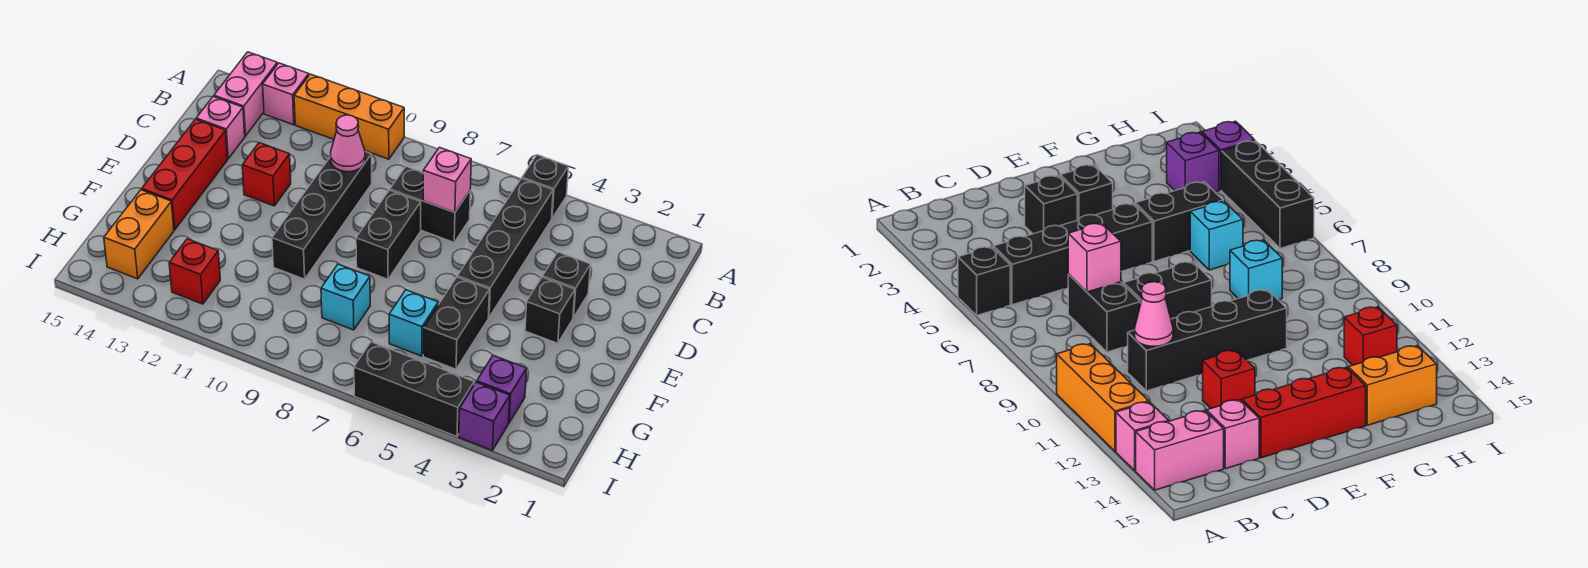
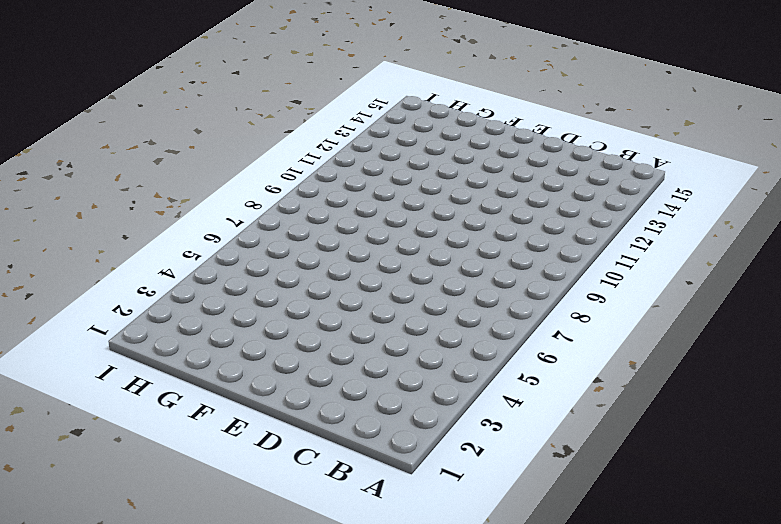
none -> black 1x1 brick [522,155,569,218]
none -> orange 1x3 brick [294,74,404,159]
none -> pink 1x1 brick [263,63,309,125]

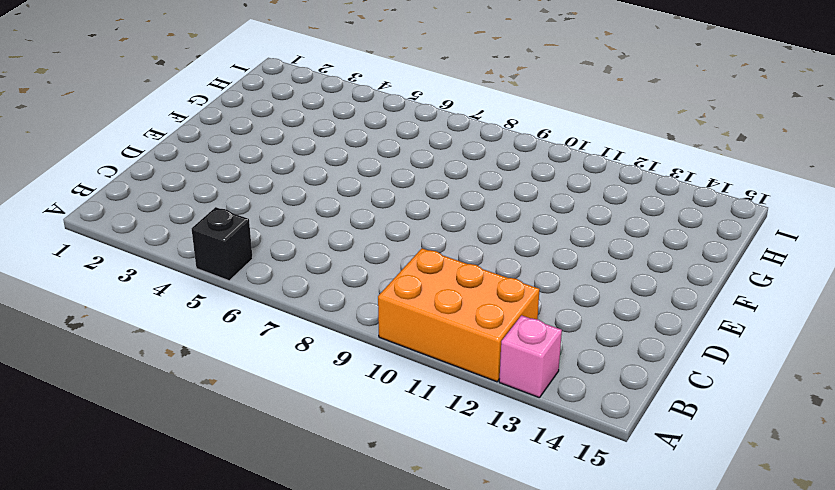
orange 2x3 brick [378,248,540,382] -> orange 1x3 brick [294,74,404,159]
none -> pink 1x2 brick [214,52,277,136]
none -> black 1x4 brick [458,179,553,317]
none -> black 1x2 brick [390,167,470,242]

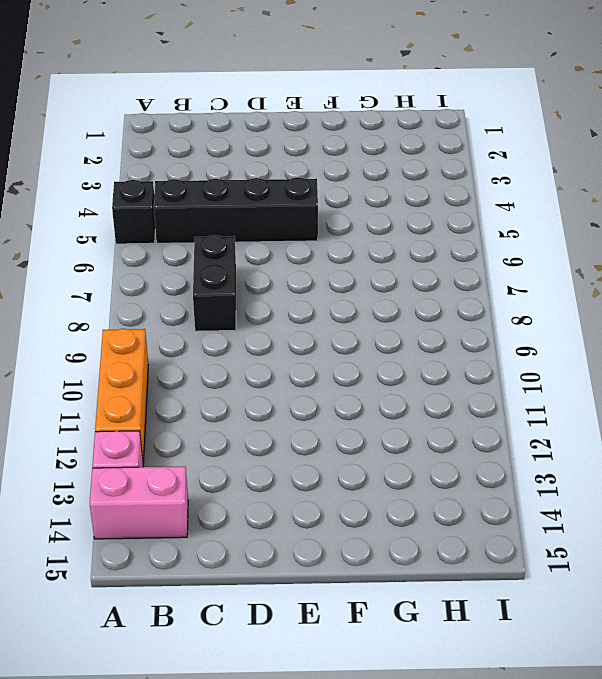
none -> black 1x4 brick [272,152,372,279]
none -> pink 1x1 brick [196,97,245,159]
none -> black 1x1 brick [543,252,591,318]

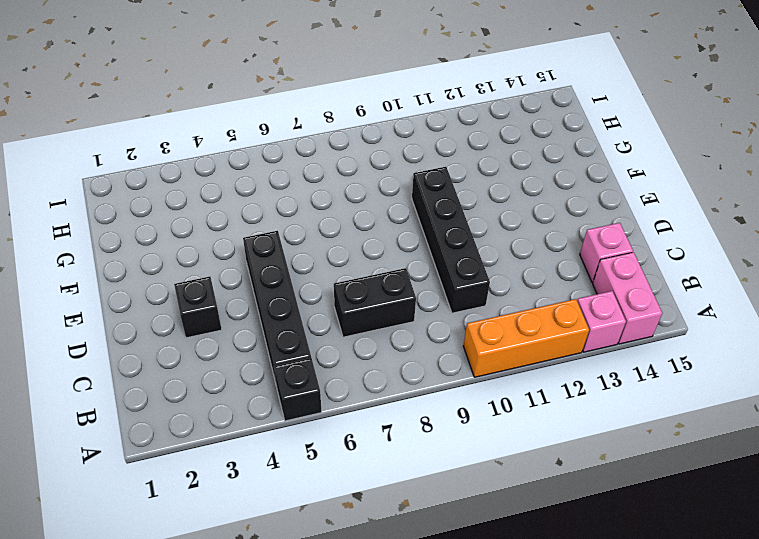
none -> black 1x2 brick [356,190,421,279]
none -> red 1x1 brick [242,143,291,206]
none -> red 1x3 brick [142,119,227,230]

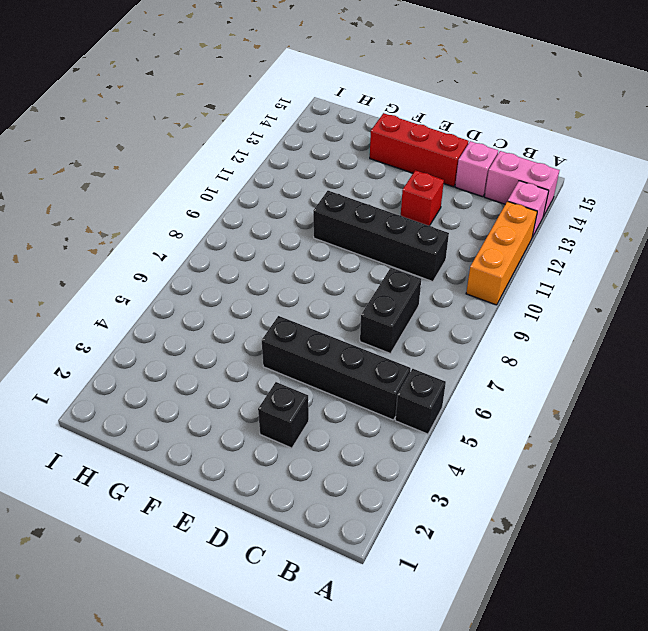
none -> black 1x2 brick [356,190,421,279]
none -> black 1x1 brick [525,277,575,343]
none -> black 1x2 brick [423,277,489,369]

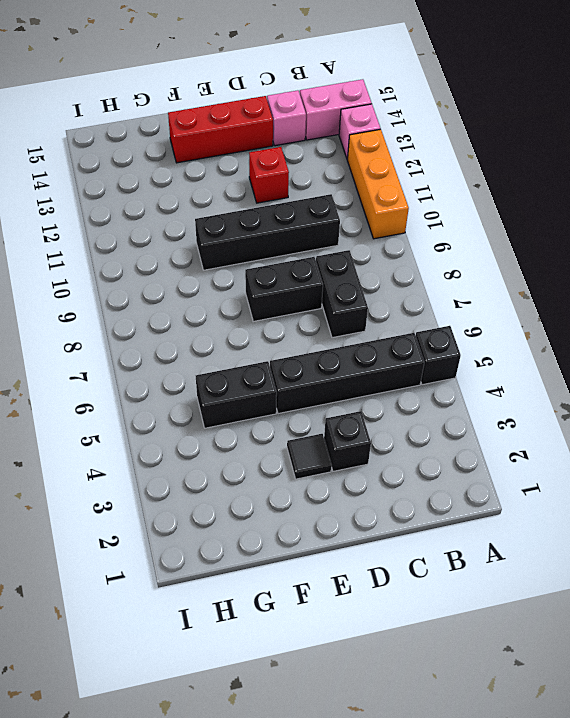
black 1x1 tile [287,434,332,479] -> black 1x1 brick [525,277,575,343]
none -> cyan 1x1 brick [389,290,438,356]
none -> cyan 1x1 brick [321,264,370,330]
none -> orange 1x2 brick [104,190,174,279]

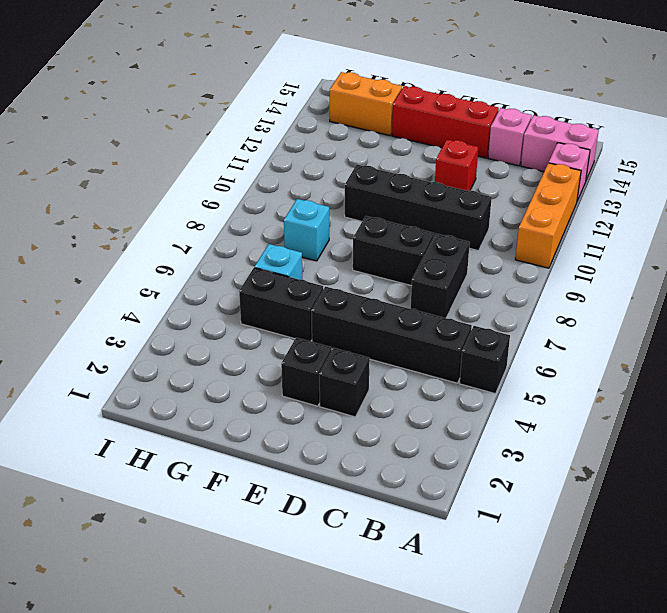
none -> purple 1x1 brick [477,356,526,423]
none -> red 1x1 brick [169,239,220,304]
none -> purple 1x1 brick [459,382,510,450]

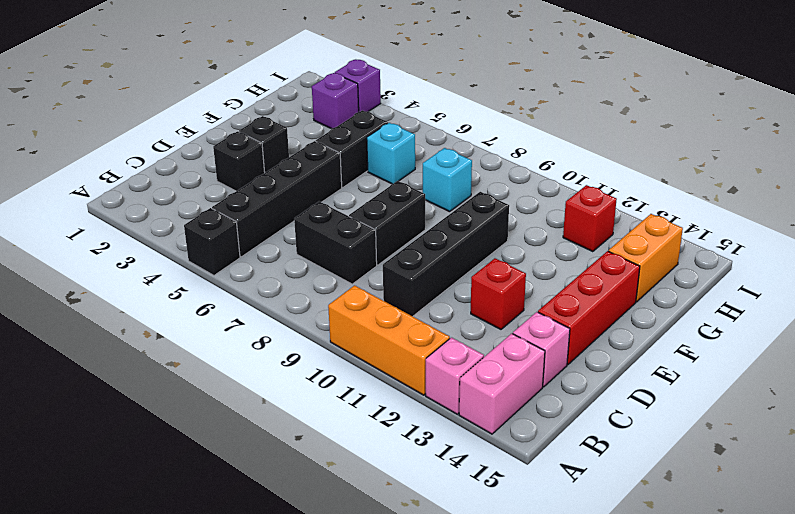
none -> black 1x3 brick [354,342,474,437]
none -> pink 1x1 brick [423,147,471,212]
none -> pink 1x1 cone [331,115,365,172]

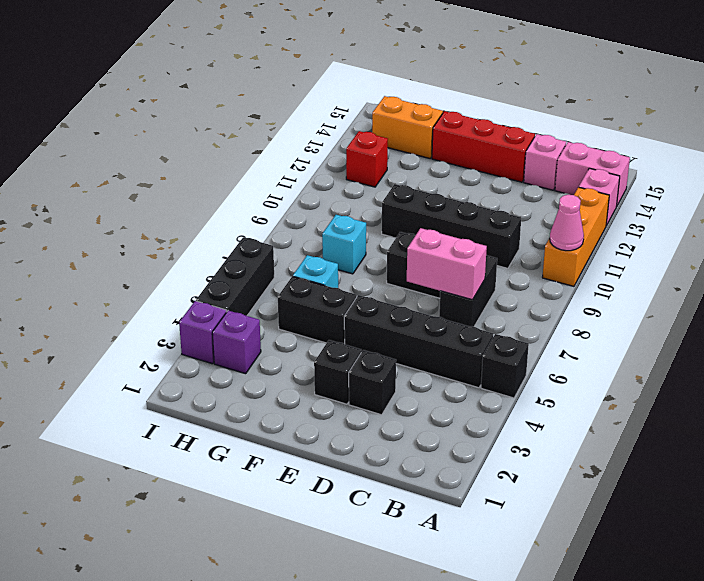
pink 1x1 cone [550,195,584,251] -> pink 1x1 cone moved to [331,115,365,172]
pink 1x2 brick [407,228,487,300] -> pink 1x1 brick [423,147,471,212]
none -> red 1x1 brick [242,143,291,206]

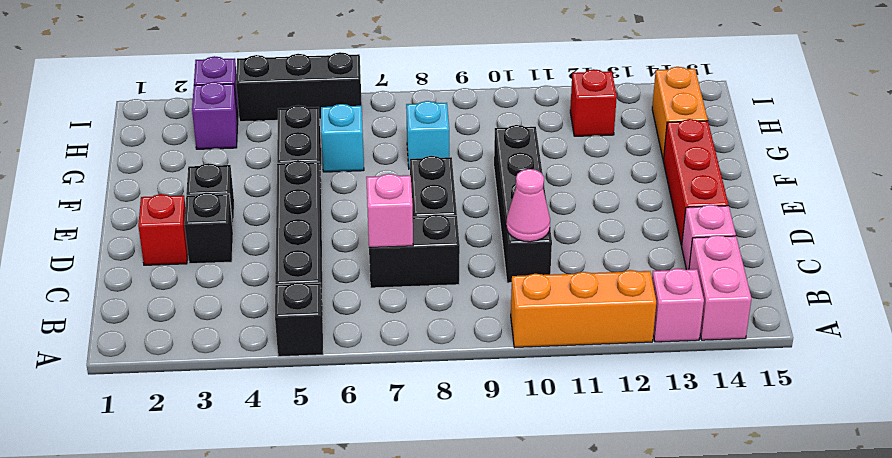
red 1x1 brick [138,194,188,265] -> red 1x1 brick moved to [242,143,291,206]

